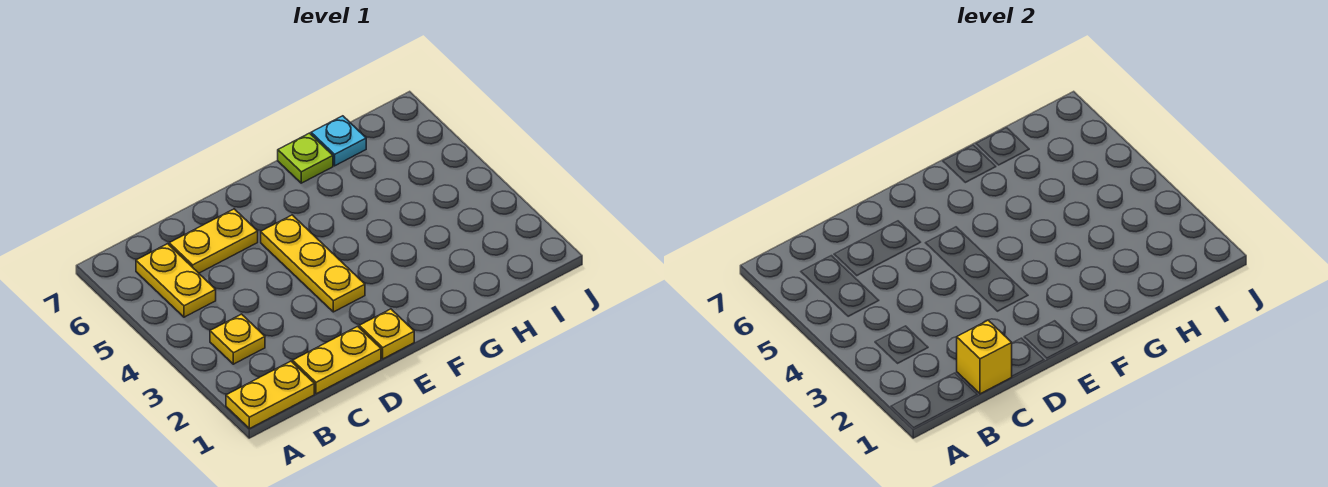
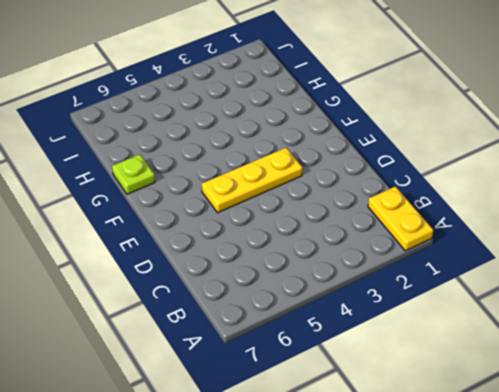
none -> yellow 1x1 plate [210,314,265,364]
none -> yellow 1x2 plate [136,244,216,317]

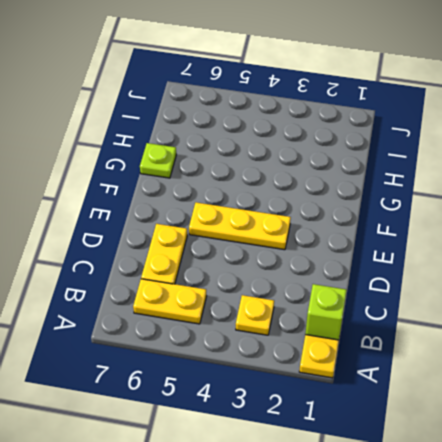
lime 1x1 brick [305,284,347,340] -> none
none -> yellow 1x2 plate [293,326,381,394]
none -> yellow 1x1 plate [359,309,414,359]

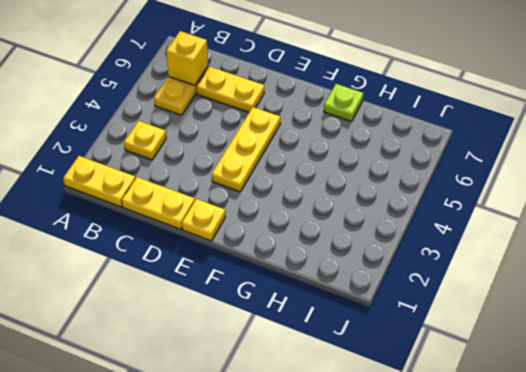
yellow 1x1 brick [166,31,208,85] -> yellow 1x1 brick moved to [957,320,1012,394]
none -> cyan 1x1 plate [311,116,366,166]

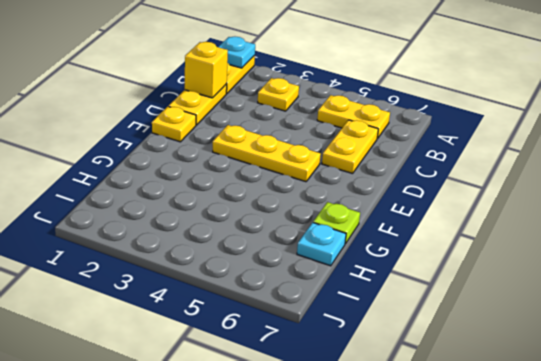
cyan 1x1 plate [219,37,255,68] -> none

